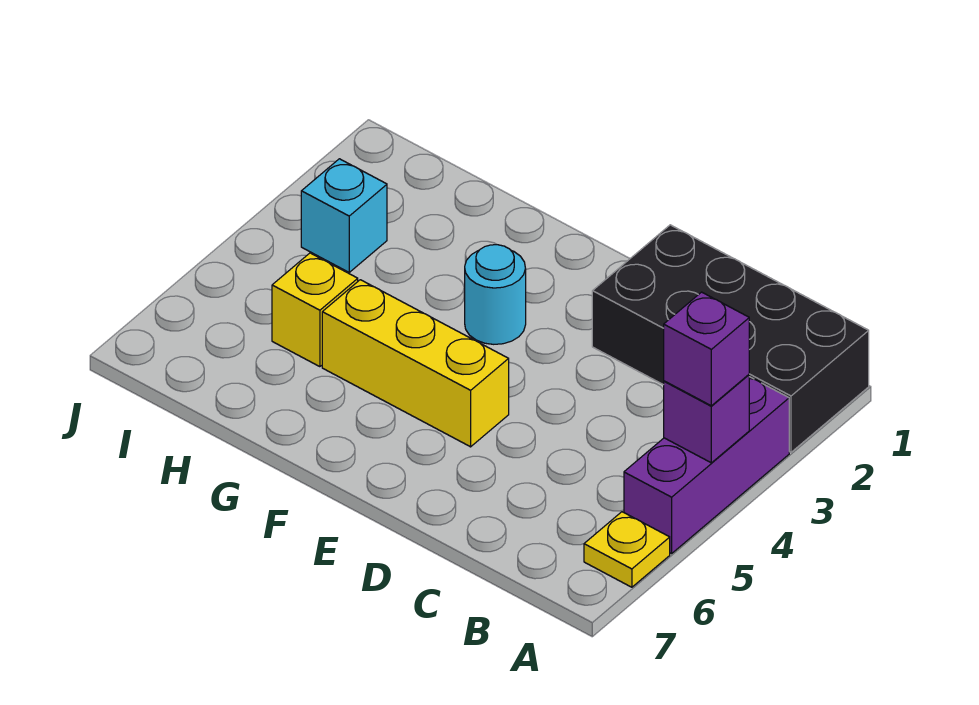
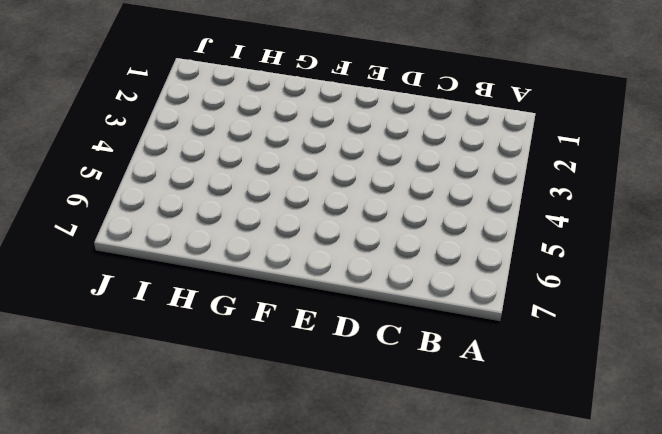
none -> black 2x4 brick [592,225,869,452]
none -> purple 1x3 brick [624,377,789,554]

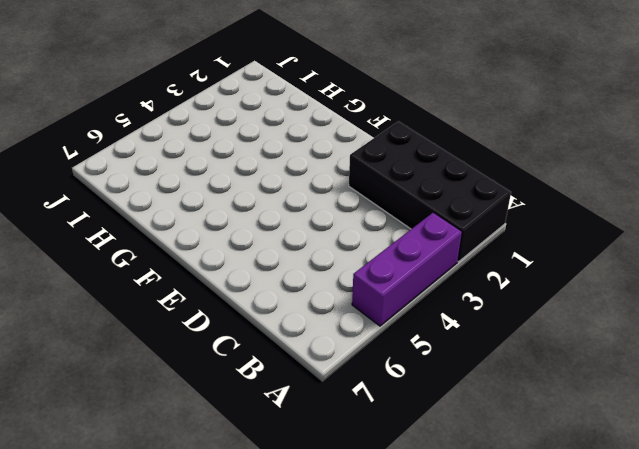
none -> yellow 1x1 plate [584,512,670,587]
none -> yellow 1x3 brick [322,280,509,447]

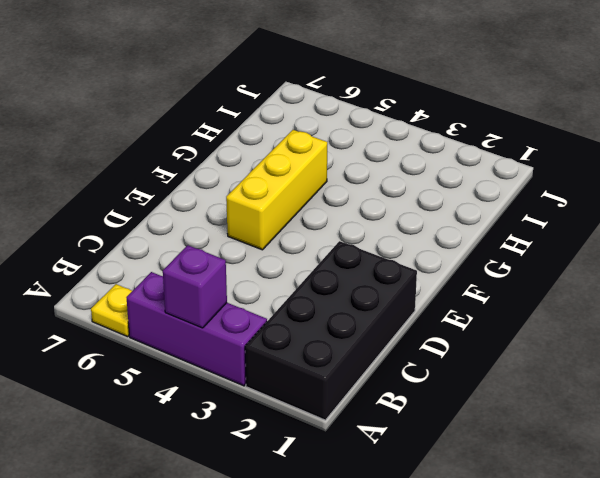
none -> cyan 1x1 round brick [465,245,526,344]
none -> yellow 1x1 brick [272,253,358,367]

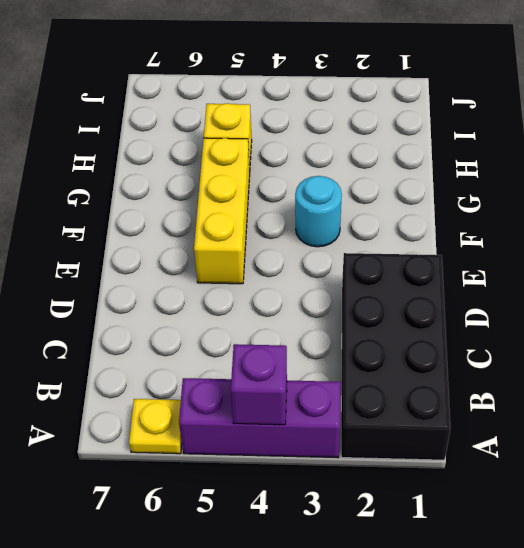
none -> cyan 1x1 brick [301,159,387,272]
none -> purple 1x1 brick [664,292,749,406]

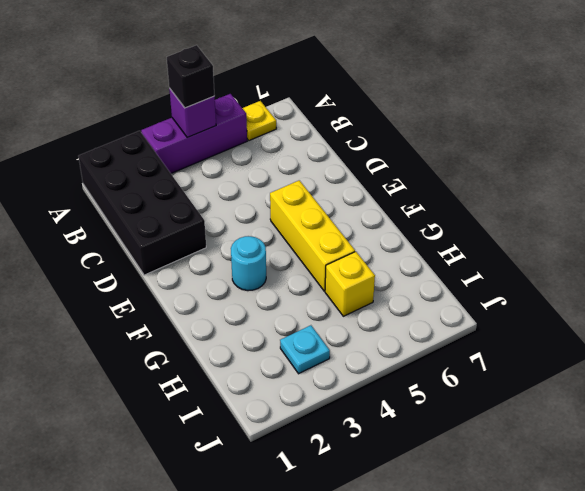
black 1x1 brick [167,45,215,108] -> purple 1x1 brick [664,292,749,406]
cyan 1x1 plate [280,325,330,374] -> cyan 1x1 brick [301,159,387,272]

